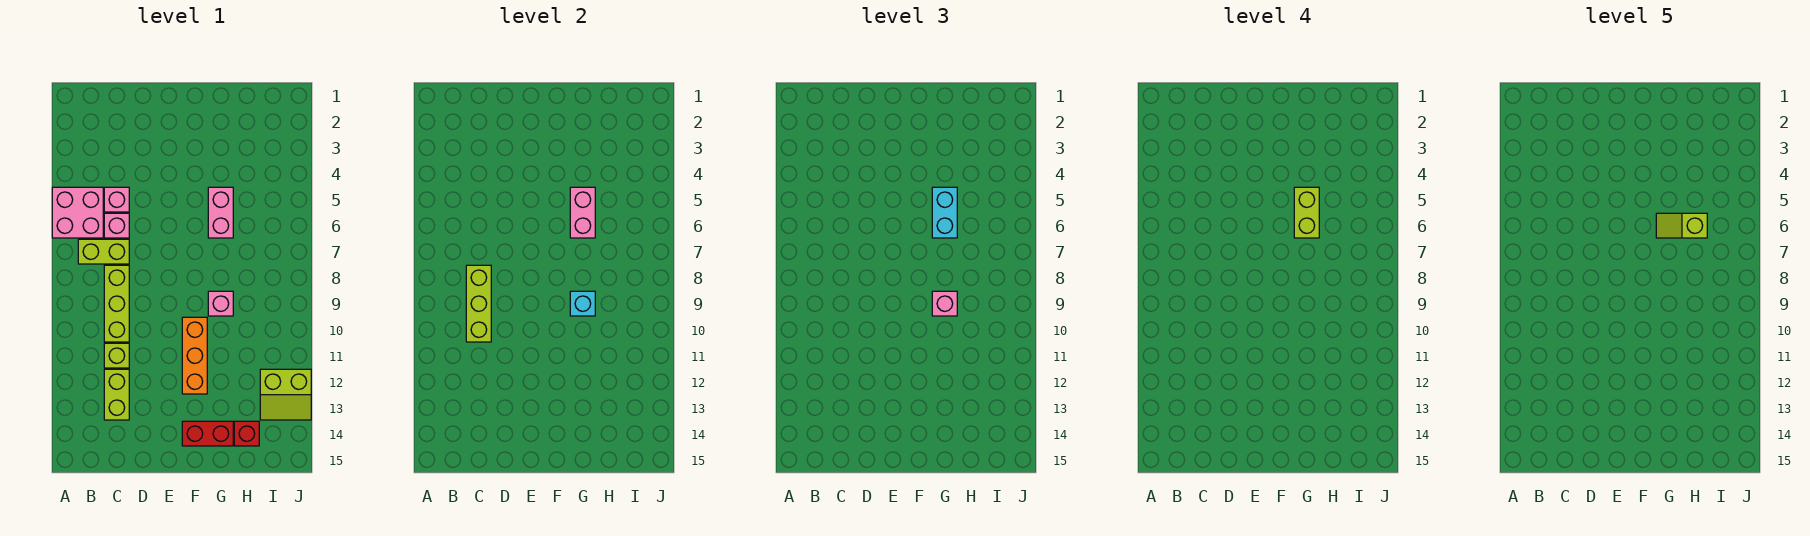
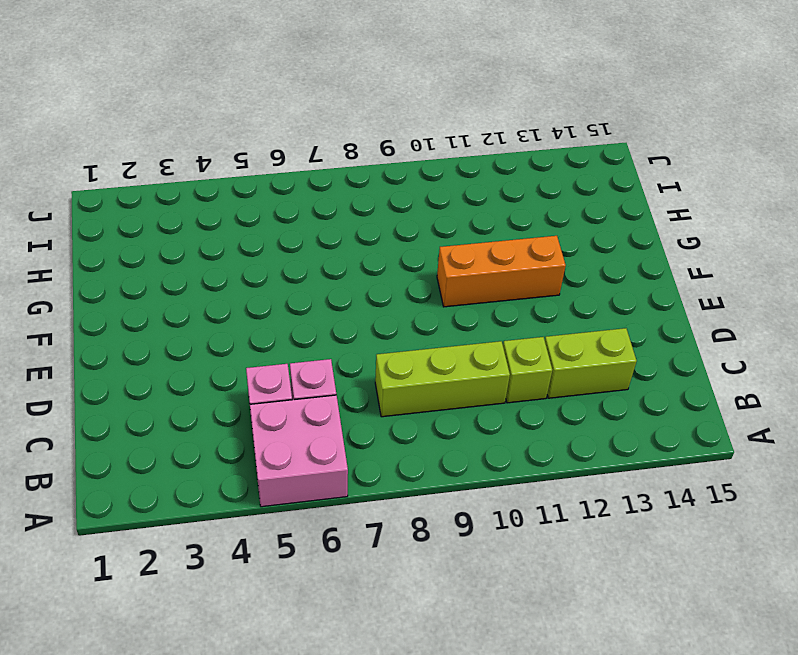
none -> lime 1x2 brick [78,239,129,264]
none -> red 1x2 brick [182,421,233,446]
none -> pink 1x2 brick [208,187,233,238]

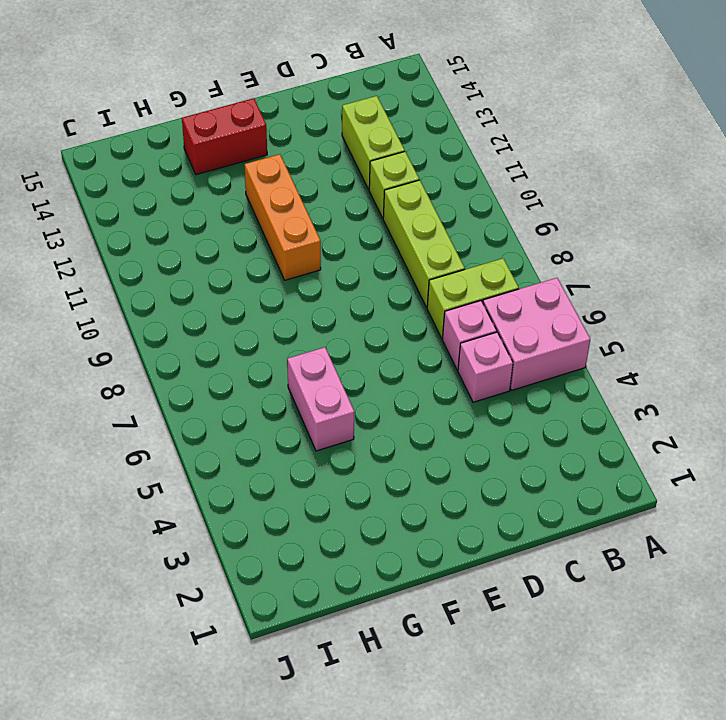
none -> pink 1x1 brick [208,291,233,316]
none -> red 1x1 brick [234,421,259,446]
none -> lime 2x2 slope [260,369,311,420]

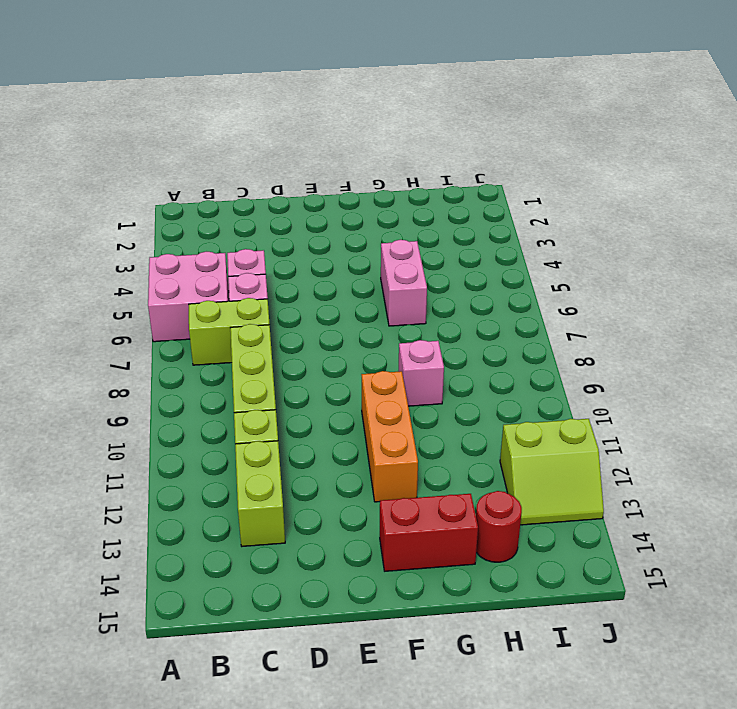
red 1x1 round brick [476,491,522,562] -> red 1x1 brick [234,421,259,446]
none -> lime 1x3 brick [466,265,491,342]
none -> pink 1x2 brick [570,187,595,238]
none -> cyan 1x1 brick [570,291,595,316]

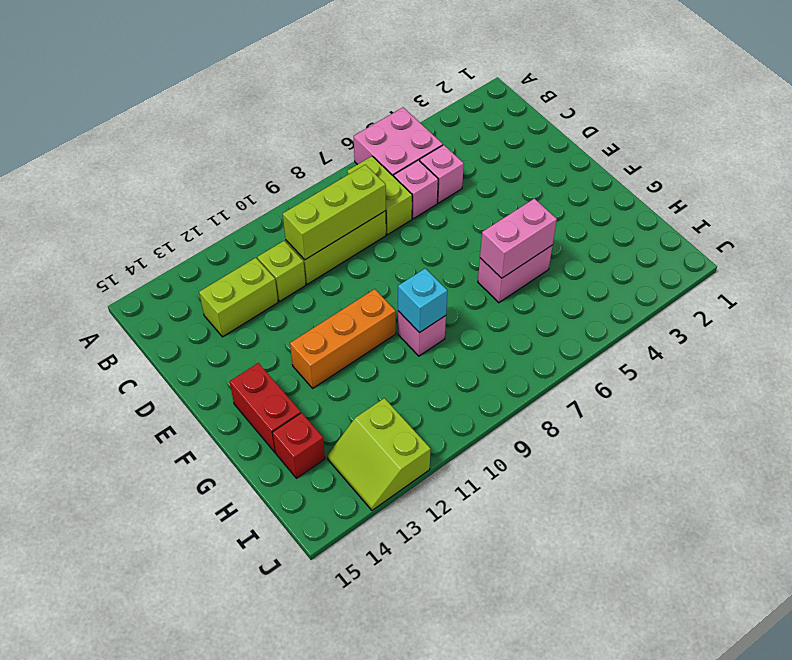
none -> cyan 1x2 brick [932,187,957,238]
none -> pink 1x1 brick [932,291,957,316]
none -> lime 1x2 brick [1294,187,1319,238]

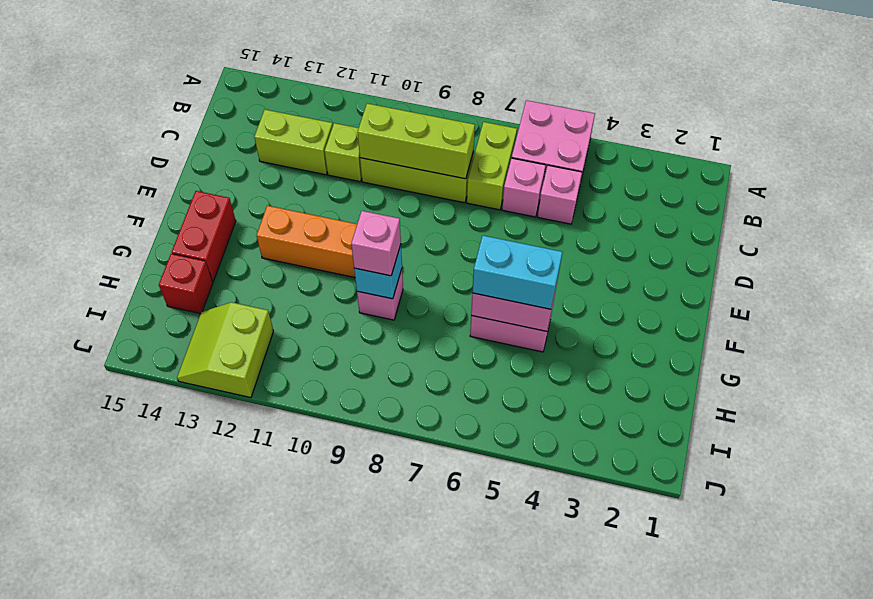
none -> lime 1x2 brick [1294,187,1319,238]
none -> lime 1x2 slope [1656,213,1707,238]

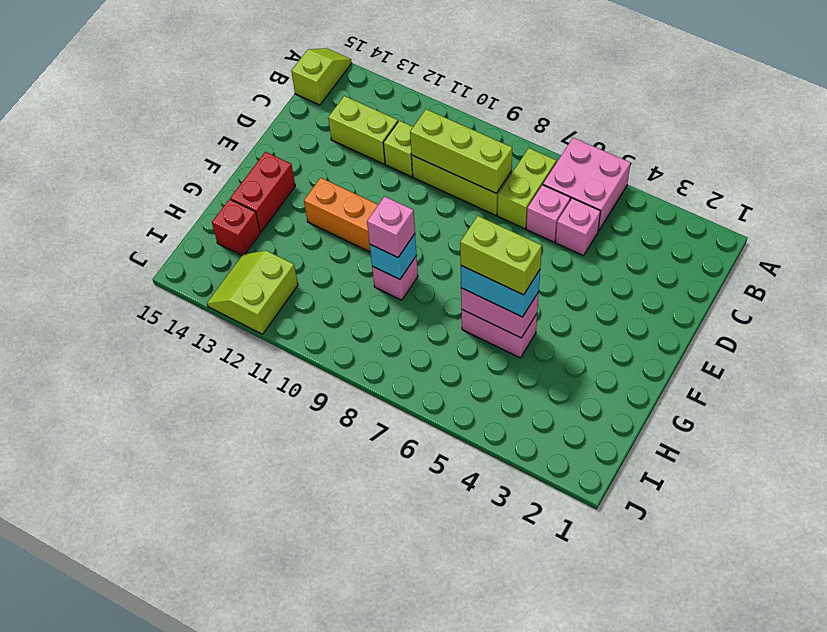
lime 1x2 slope [291,48,351,105] -> lime 1x2 slope moved to [1656,213,1707,238]

